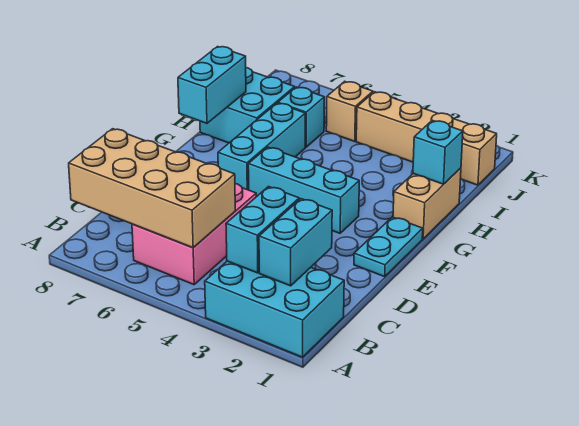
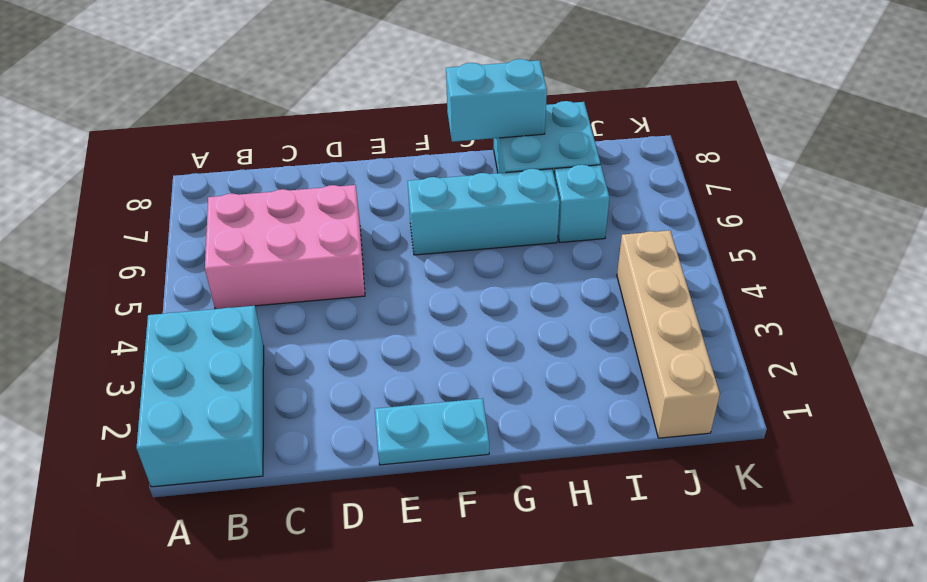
none -> cyan 1x3 brick [248,147,359,233]
none -> tan 1x2 brick [393,168,461,239]
none -> tan 1x1 brick [326,81,373,141]

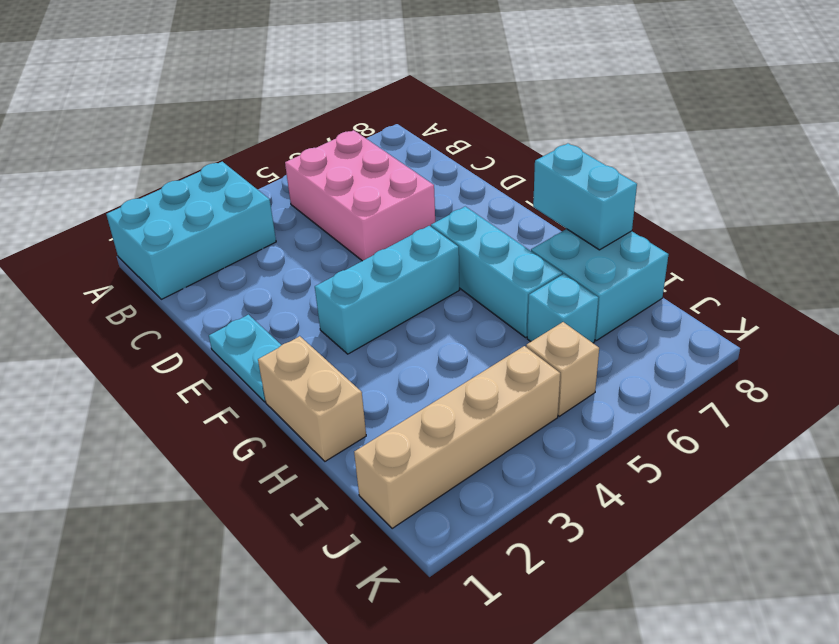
none -> cyan 1x2 brick [259,199,332,286]
none -> cyan 1x2 brick [226,187,299,273]
none -> tan 2x4 brick [69,129,235,248]

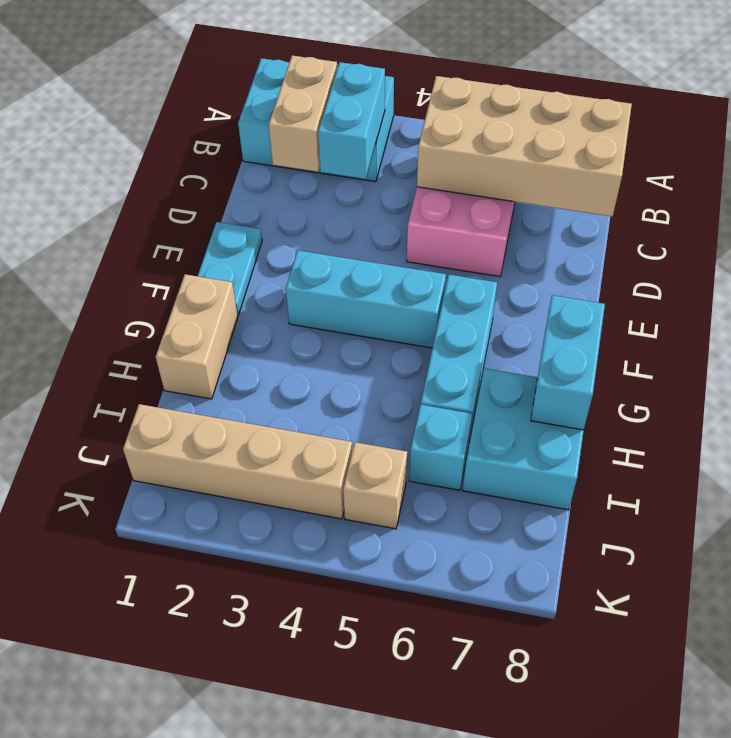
tan 1x2 brick [269,56,337,172] -> cyan 1x2 brick [259,199,332,286]
none -> cyan 1x1 brick [413,120,463,184]

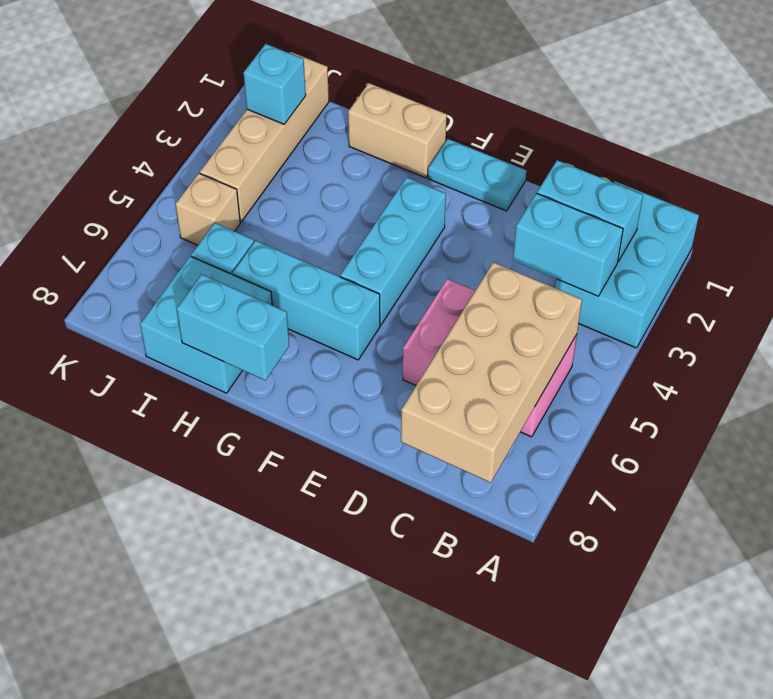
cyan 1x1 brick [244,44,306,124] -> cyan 1x1 brick moved to [413,120,463,184]

